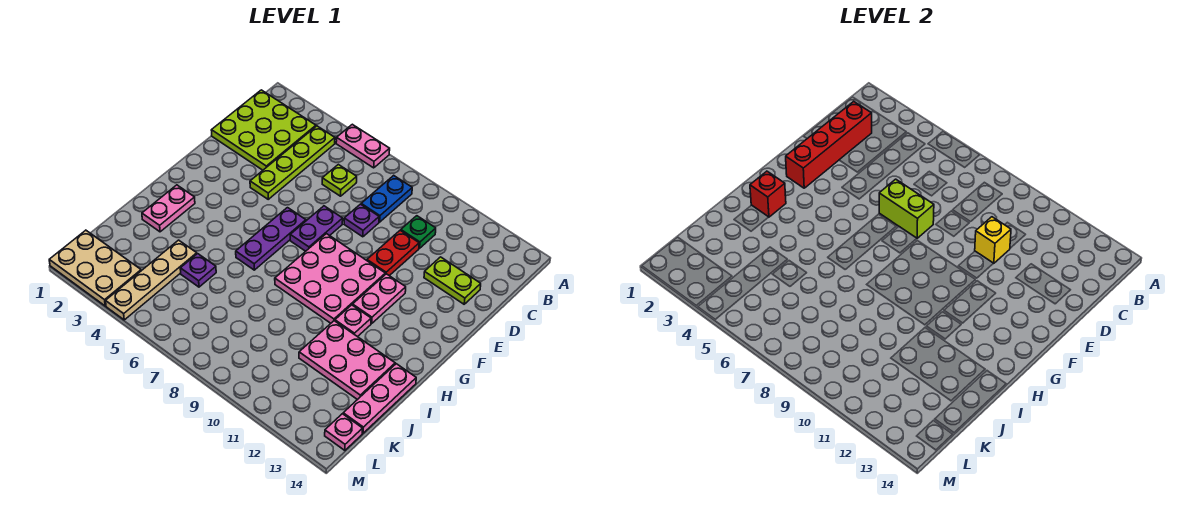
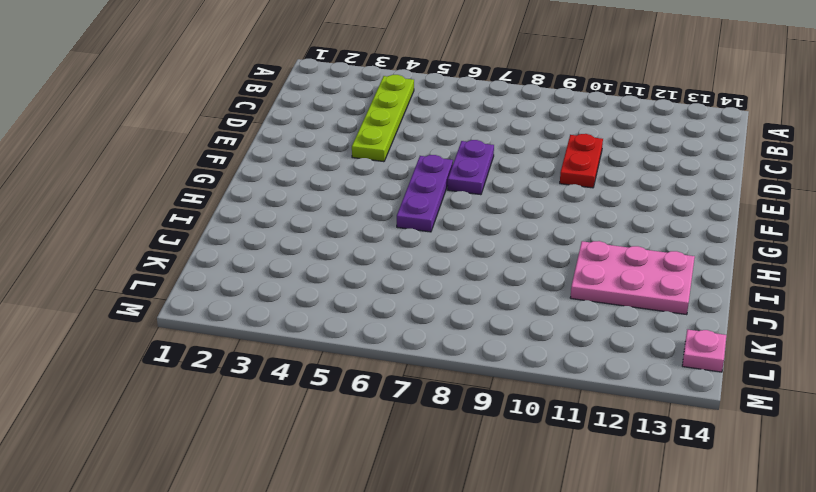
none -> pink 1x2 plate [336,124,390,168]
none -> lime 3x3 plate [211,90,316,170]
none -> blue 1x2 plate [361,175,412,222]

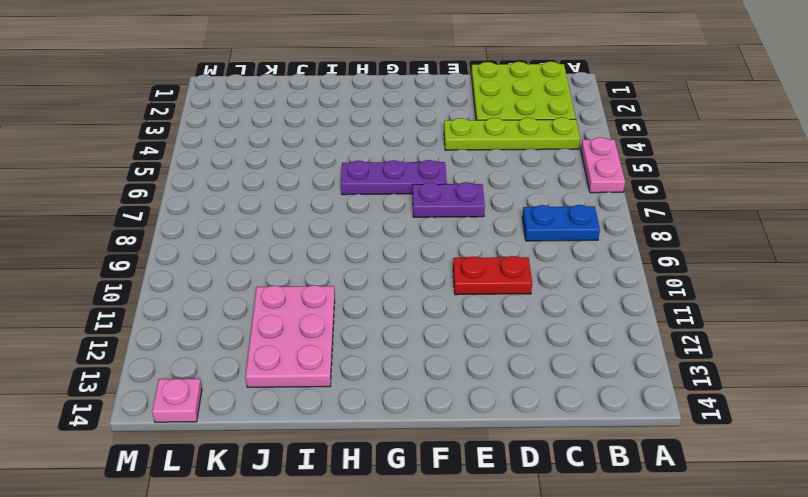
none -> lime 1x1 plate [322,164,357,196]
none -> green 1x1 plate [401,216,436,248]
none -> purple 1x1 plate [344,204,379,237]

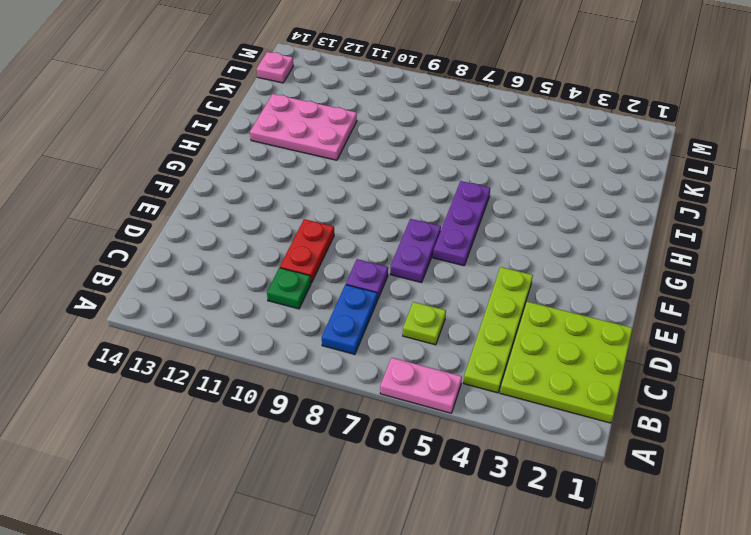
none -> lime 1x2 plate [424,257,481,304]
none -> pink 3x3 plate [275,234,385,323]
none -> pink 1x2 plate [353,274,406,323]

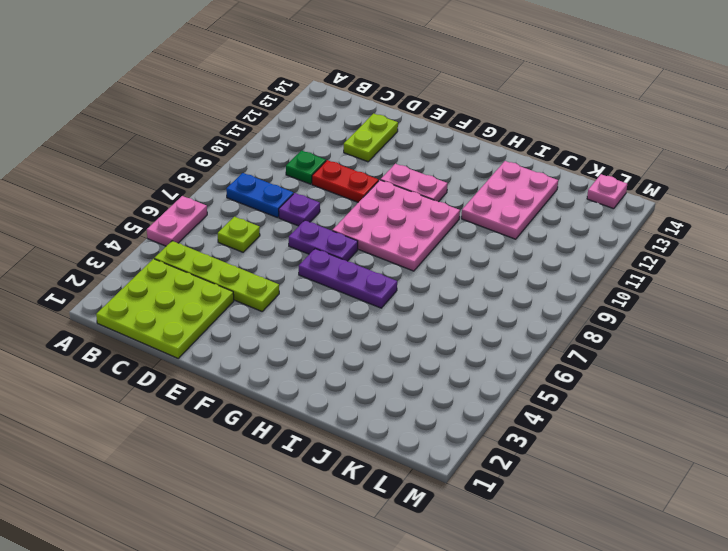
none -> pink 1x2 plate [142,185,195,232]
none -> pink 1x1 plate [335,305,371,337]
none -> pink 1x3 plate [343,364,416,433]

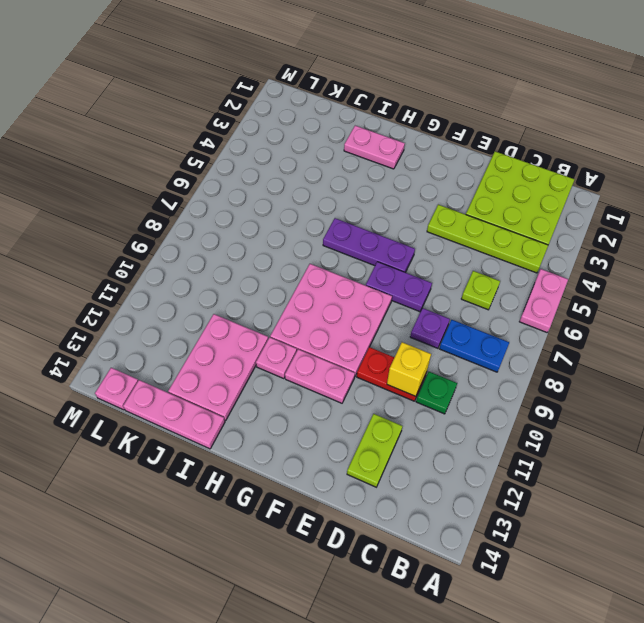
none -> tan 1x4 plate [106,240,197,320]
none -> purple 1x1 plate [180,254,216,287]
none -> tan 2x3 plate [49,230,141,306]

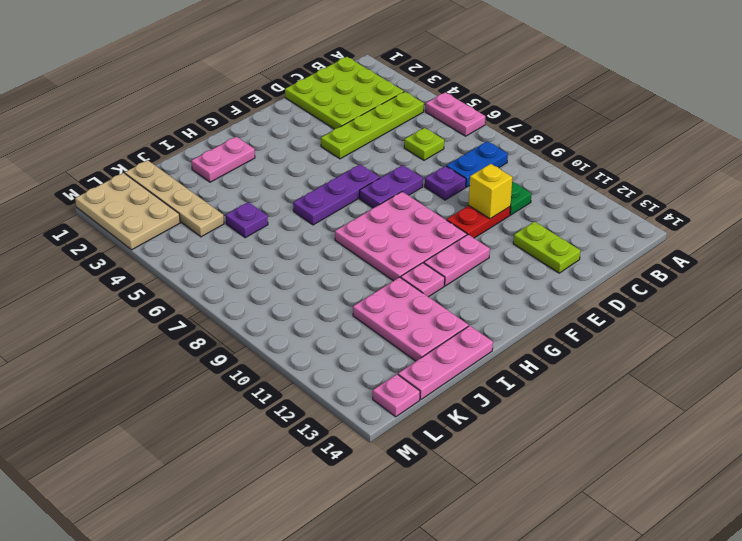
tan 1x4 plate [125,160,224,237] -> tan 1x4 plate turned to [106,240,197,320]
none -> red 1x4 brick [786,101,872,188]
none -> lime 1x2 brick [879,179,934,238]
none -> red 1x1 brick [750,171,786,217]

